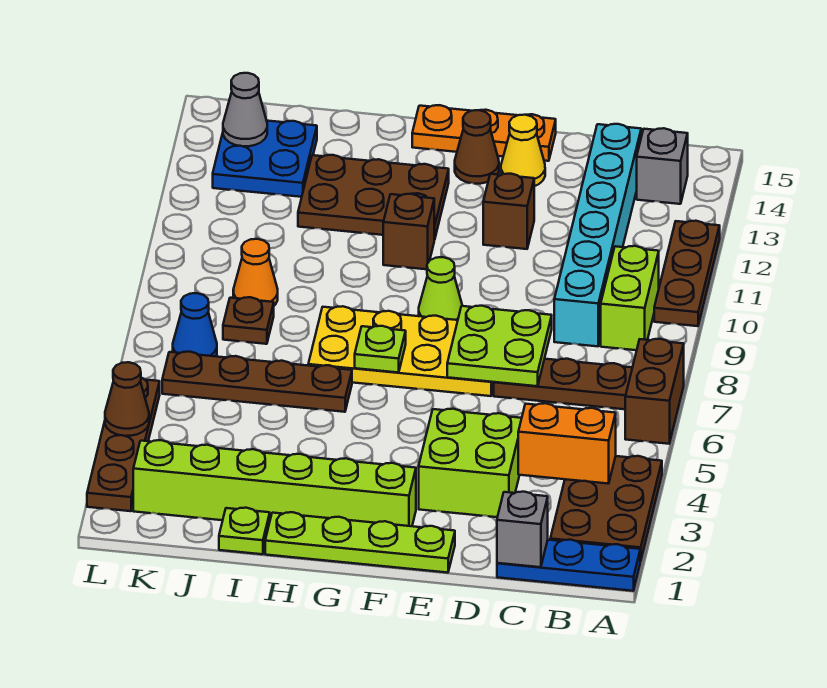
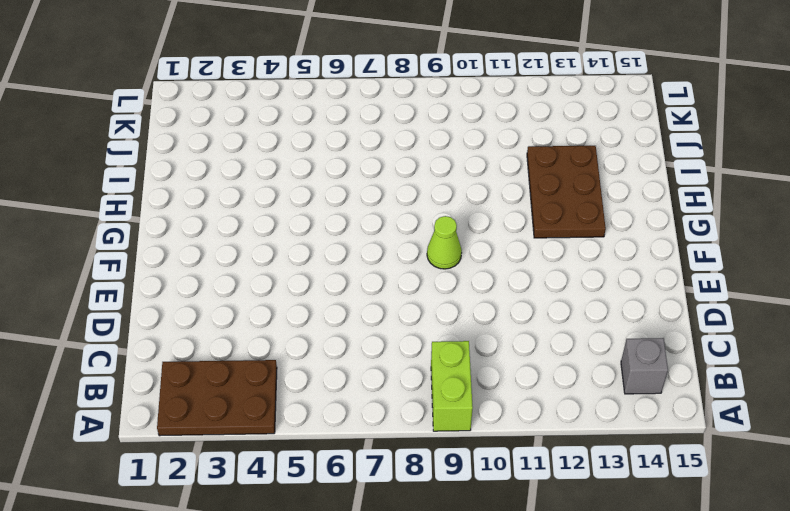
lime 1x2 brick [431,341,473,431] -> lime 1x2 brick turned to [601,246,659,350]
none -> blue 1x3 plate [497,540,640,591]
none -> brown 1x2 brick [625,339,684,444]
none -> brown 1x3 plate [654,221,720,326]
none -> brown 1x3 plate [494,359,632,409]

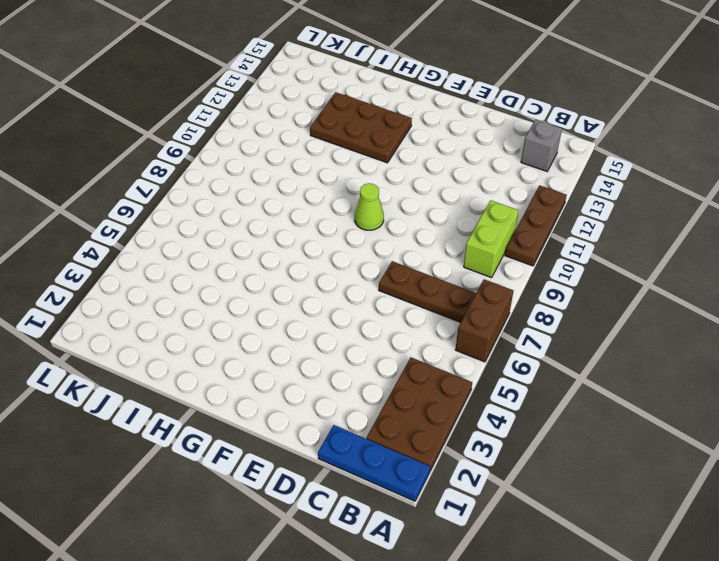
none -> cyan 1x6 brick [554,124,641,346]
none -> lime 2x2 brick [419,409,522,517]
none -> lime 1x4 plate [265,512,455,573]
none -> yellow 2x4 plate [308,306,494,396]

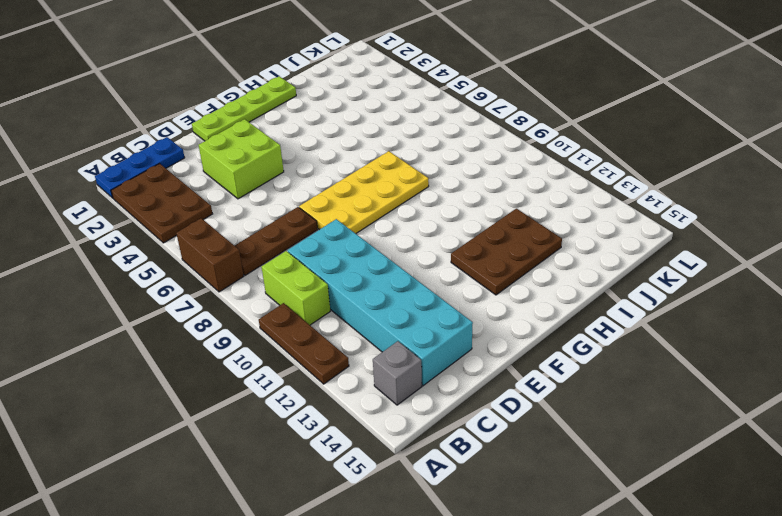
cyan 2x6 brick [287,219,473,386] -> cyan 1x6 brick [554,124,641,346]
none -> brown 1x1 brick [483,174,534,249]
none -> yellow 1x1 cone [501,115,545,186]
none -> orange 1x3 plate [412,105,556,161]
none -> lime 1x6 brick [133,440,416,526]

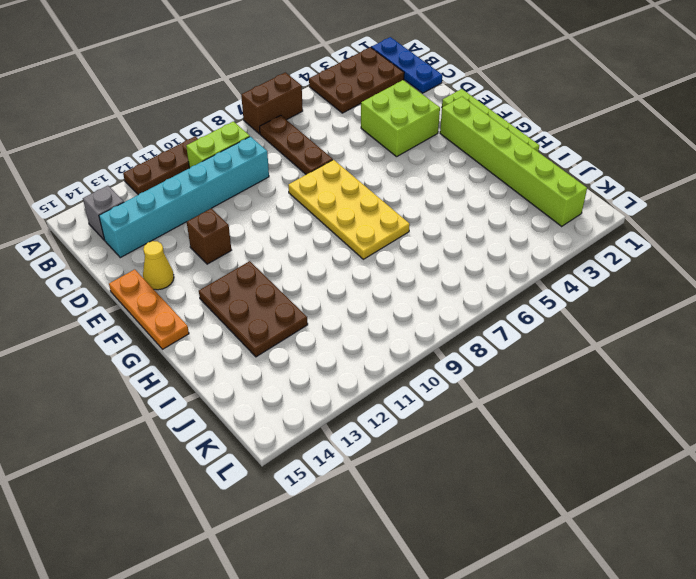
none -> lime 1x1 cone [419,257,462,320]
none -> brown 1x1 cone [455,110,499,184]
none -> brown 1x1 brick [383,194,434,269]
none -> brown 1x4 plate [162,352,352,412]

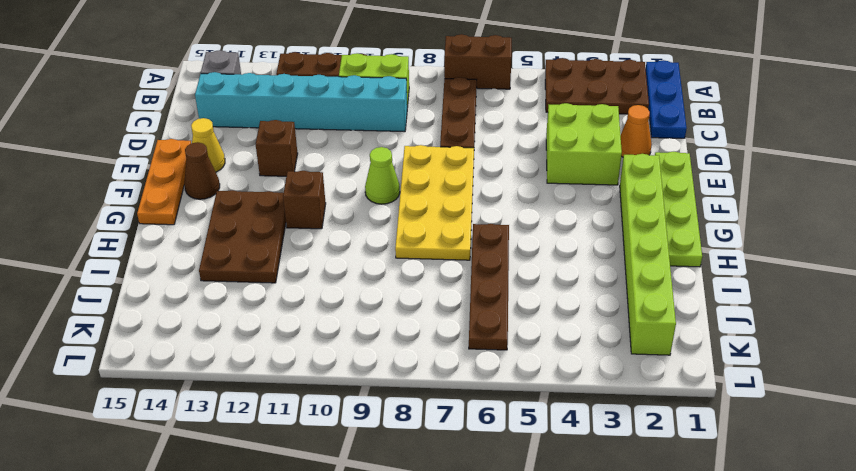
orange 1x1 cone [621,105,652,157] -> orange 1x1 cone moved to [233,239,278,306]
none -> lime 1x1 plate [219,508,270,554]
none -> brown 1x1 plate [223,297,274,344]
none -> blue 2x2 plate [213,121,317,197]
none -> blue 1x1 cone [173,293,217,356]

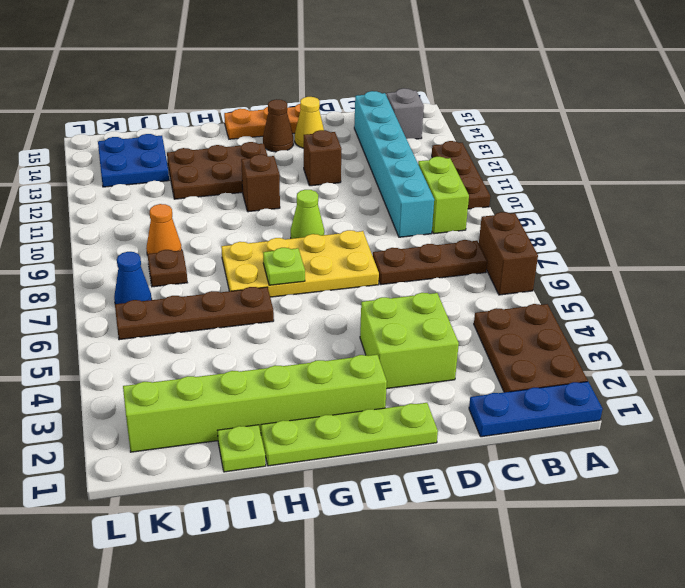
none -> brown 1x4 plate [87,378,160,511]
none -> orange 1x2 brick [518,403,616,484]
none -> grey 1x1 brick [497,492,548,567]
none -> lime 2x2 plate [447,306,552,386]

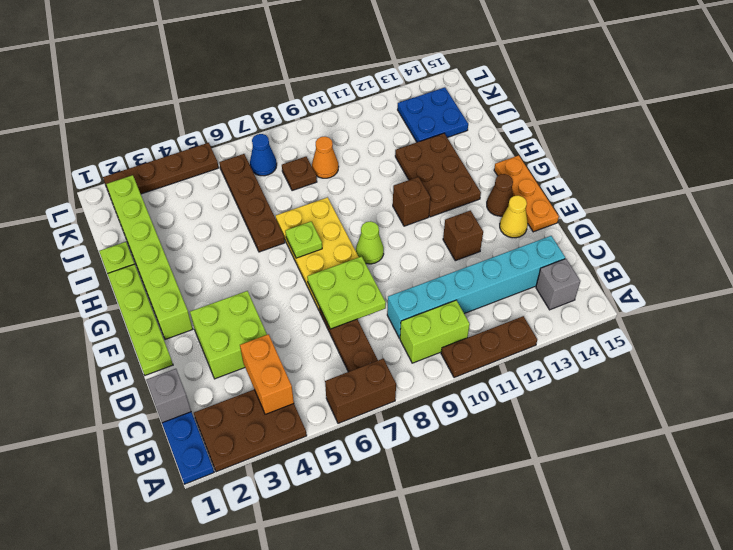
none -> grey 1x1 cone [223,73,267,146]
none -> brown 1x1 cone [105,362,149,436]

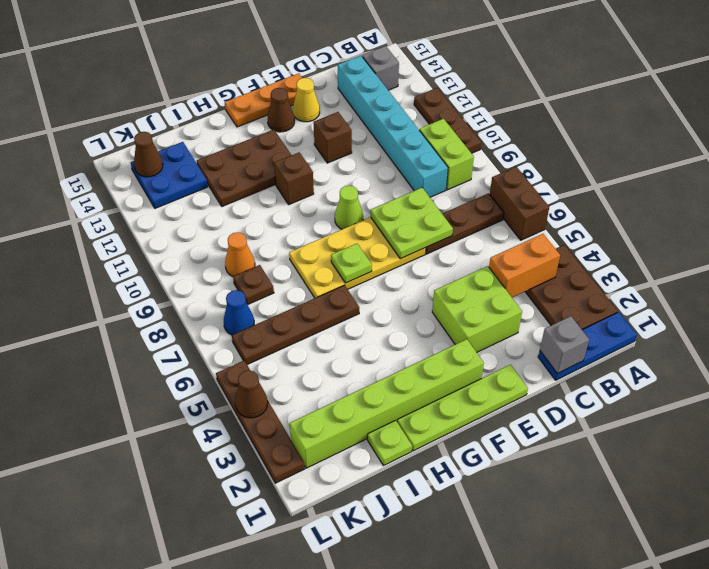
brown 1x1 cone [134,132,163,177] -> grey 1x1 cone [223,73,267,146]

